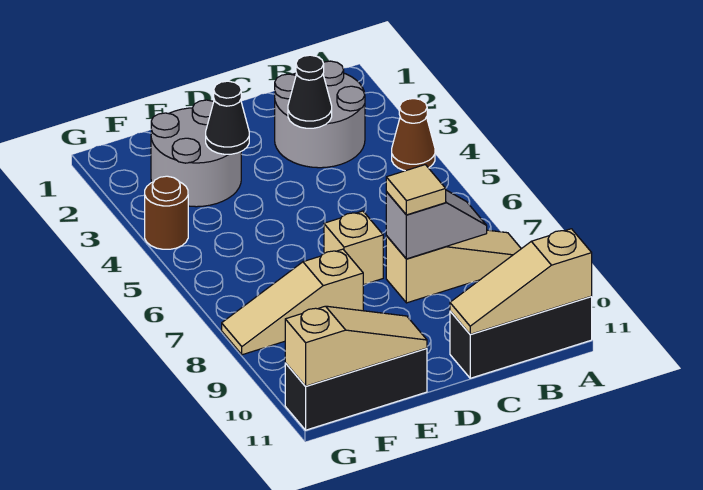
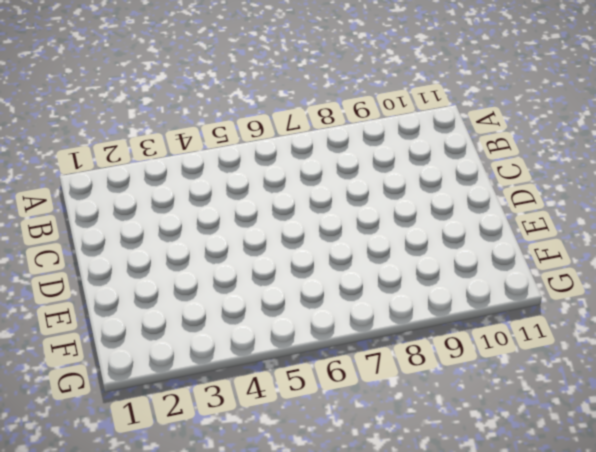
none -> brown 1x1 cone [392,99,435,171]
none -> tan 1x3 slope [386,230,521,303]
none -> black 1x3 brick [450,297,592,378]

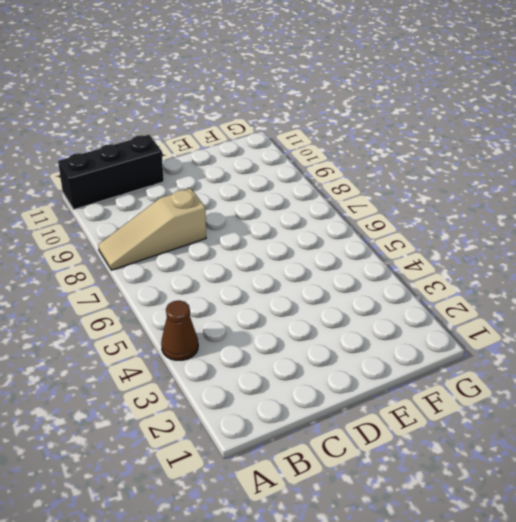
none -> grey 2x2 round brick [275,61,365,168]
none -> tan 1x1 brick [324,211,383,285]
none -> grey 2x2 round brick [151,100,241,207]

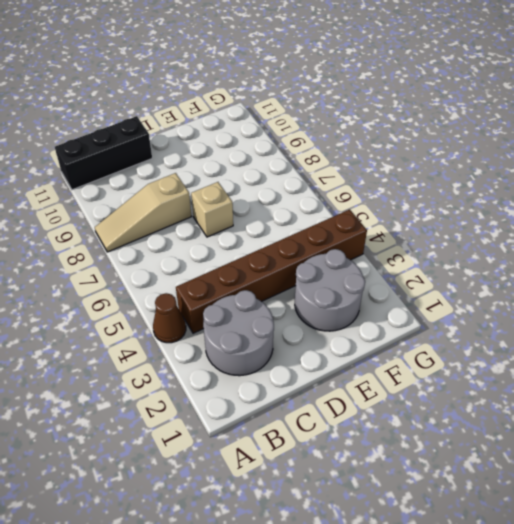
brown 1x6 brick [176,209,367,333] -> brown 1x1 round brick [145,176,188,249]
none -> tan 1x3 slope [222,249,363,355]
none -> black 1x3 brick [285,348,427,430]
none -> tan 1x3 slope [450,229,592,334]

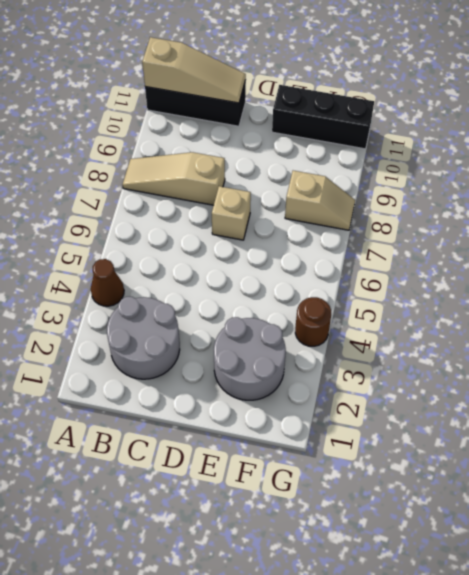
tan 1x2 slope [285,171,355,230] -> tan 1x3 slope [222,249,363,355]
none -> grey 1x2 slope [386,190,487,259]
none -> black 1x1 cone [288,55,332,128]
none -> black 1x1 cone [206,81,249,154]

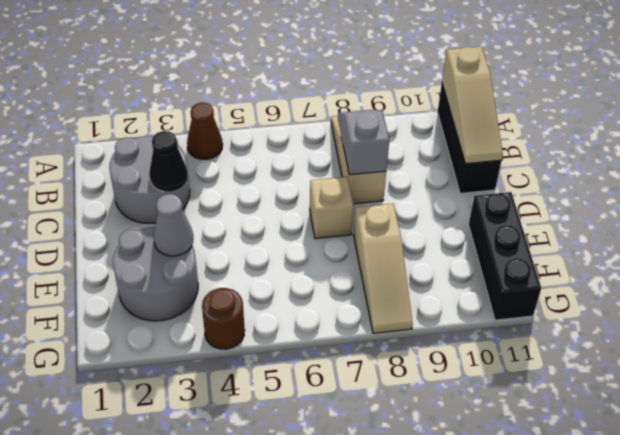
grey 1x1 cone [153,194,194,256] -> black 1x1 cone [206,81,249,154]
none -> tan 1x3 slope [285,306,427,386]
none -> tan 1x1 tile [386,165,446,215]

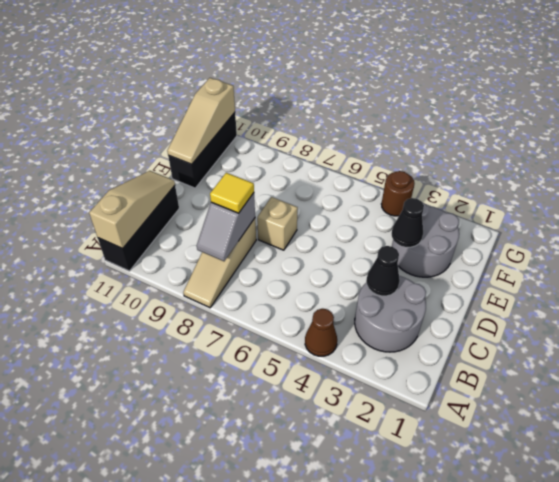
yellow 1x1 tile [210,173,254,213] -> tan 1x1 tile [386,165,446,215]
none -> tan 1x3 slope [222,249,363,355]

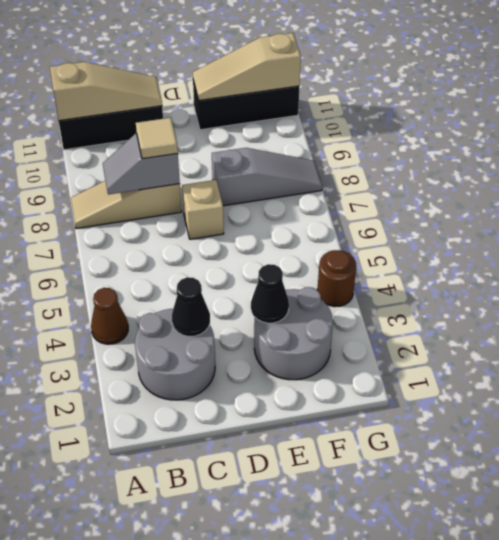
grey 1x3 slope [212,148,322,206] -> tan 1x3 slope [222,249,363,355]

